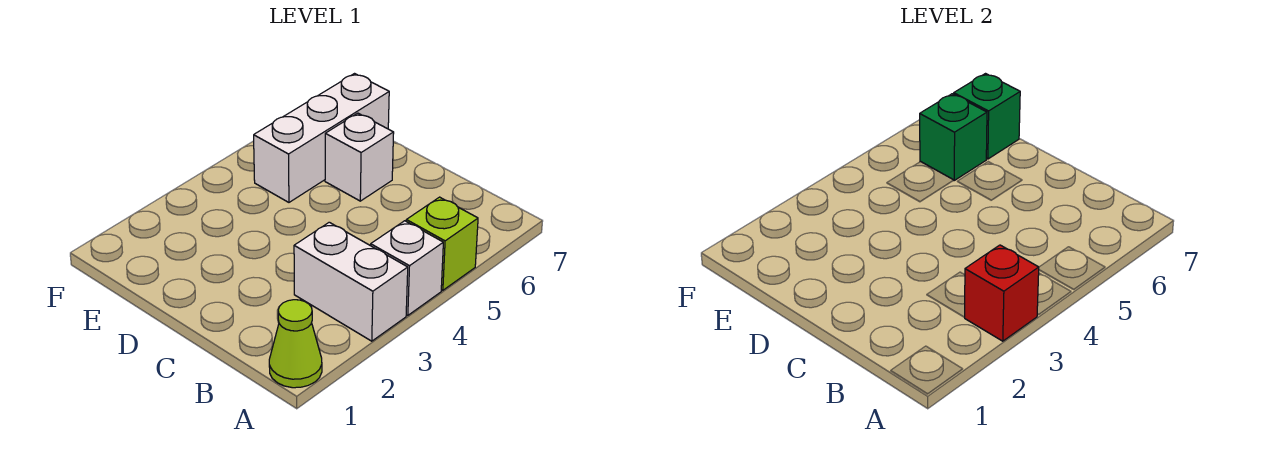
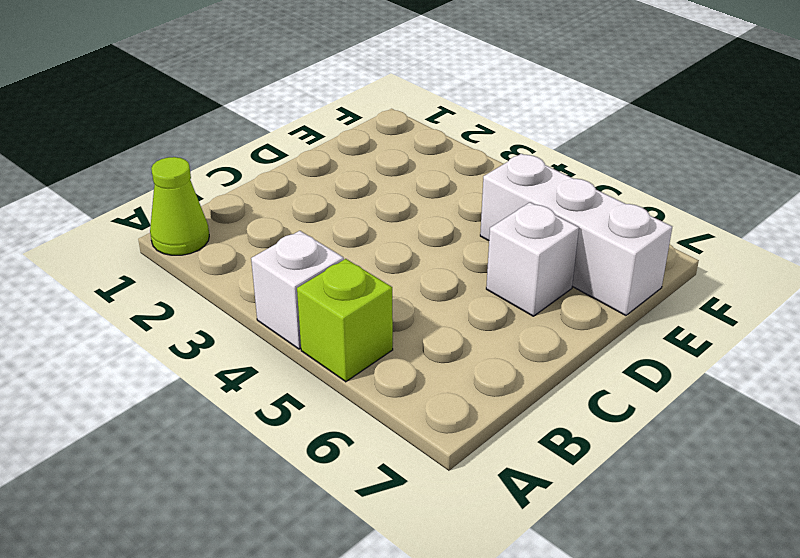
none -> white 1x2 brick [294,222,408,341]
none -> red 1x1 brick [964,245,1039,341]

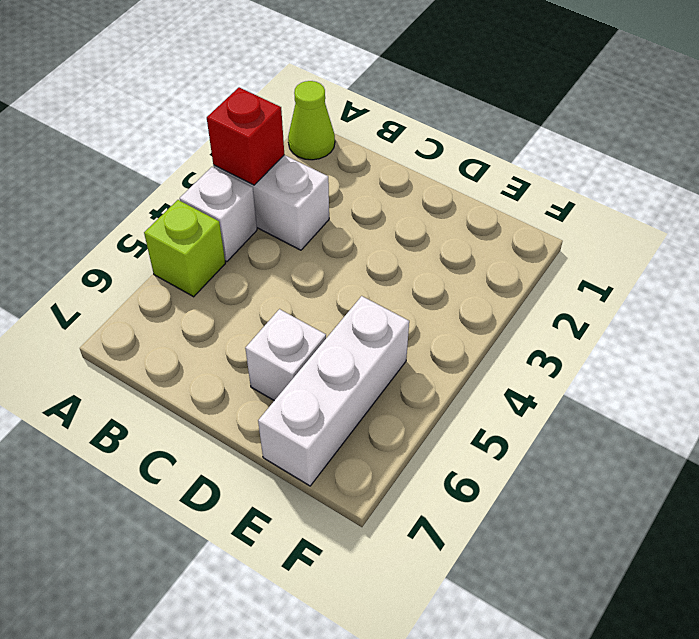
none -> green 1x1 brick [920,94,987,180]
none -> green 1x1 brick [954,74,1020,159]

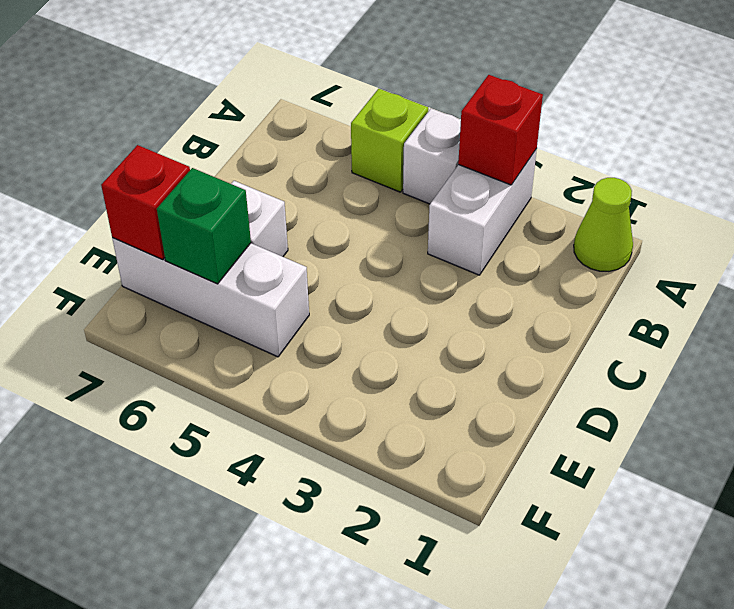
red 1x1 brick [101,145,190,260] -> green 1x1 brick [954,74,1020,159]

